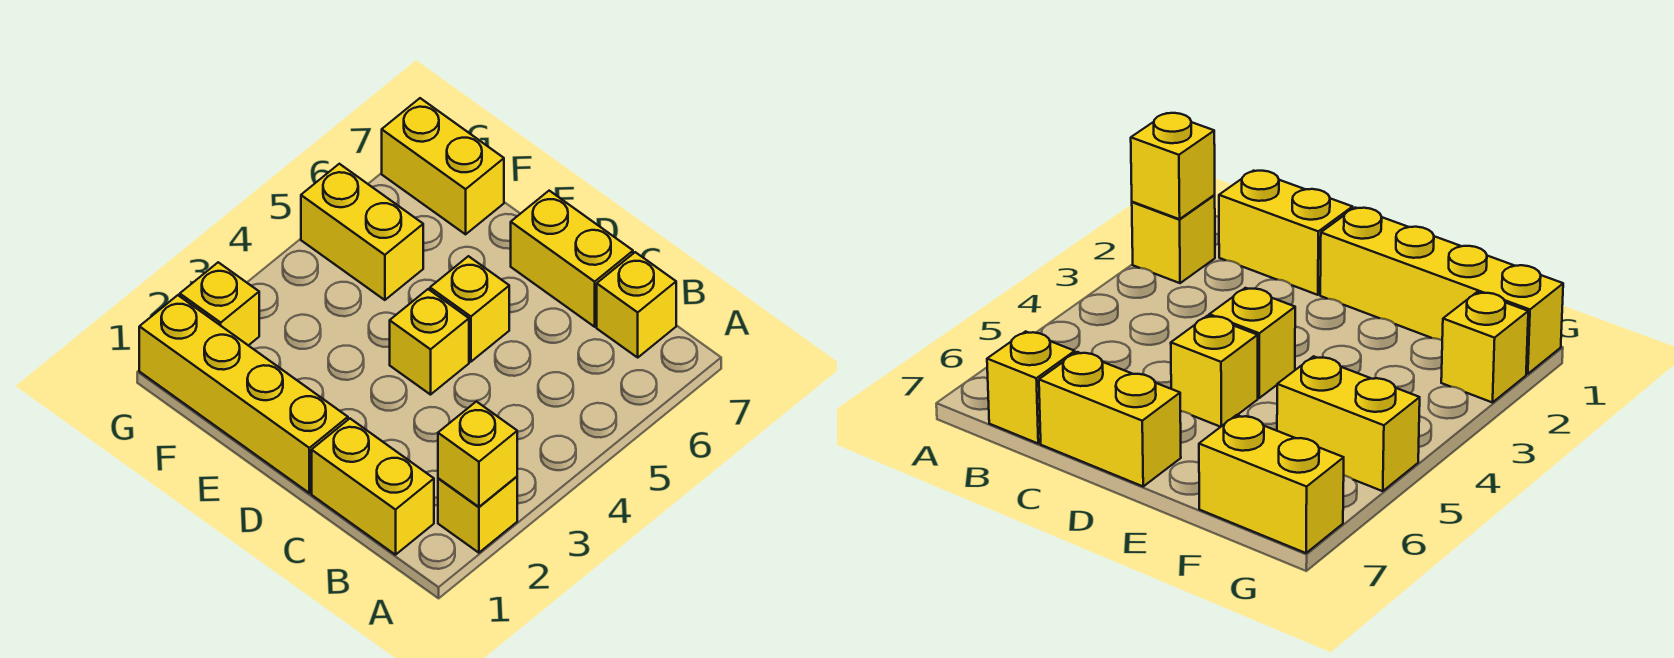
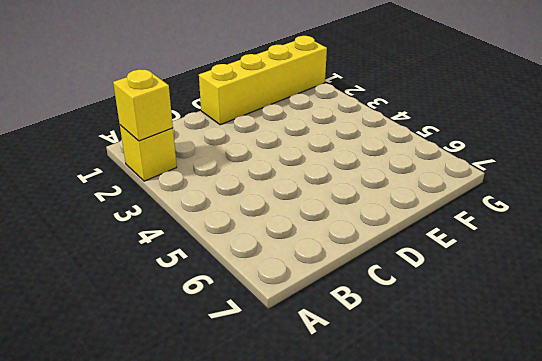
none -> yellow 1x2 brick [312,419,434,555]
none -> yellow 1x1 brick [597,252,676,357]

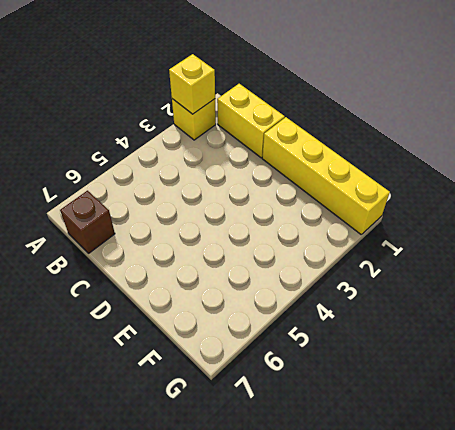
brown 1x1 brick [60,191,115,253] -> yellow 1x1 brick [597,252,676,357]
none -> yellow 1x2 brick [511,191,633,327]
none -> yellow 1x1 brick [390,289,469,395]

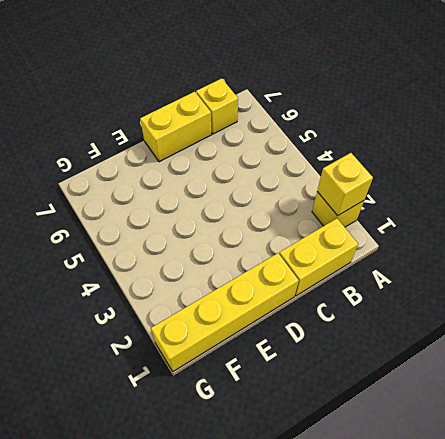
none -> yellow 1x1 brick [390,289,469,395]
none -> yellow 1x1 brick [430,256,509,362]

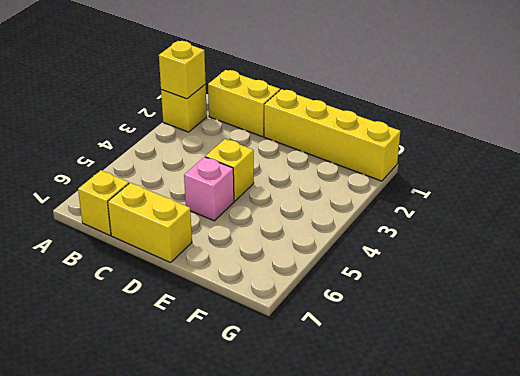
pink 1x1 brick [184,157,234,221] -> yellow 1x1 brick [430,256,509,362]
none -> yellow 1x2 brick [301,164,423,300]
none -> yellow 1x2 brick [382,98,504,234]

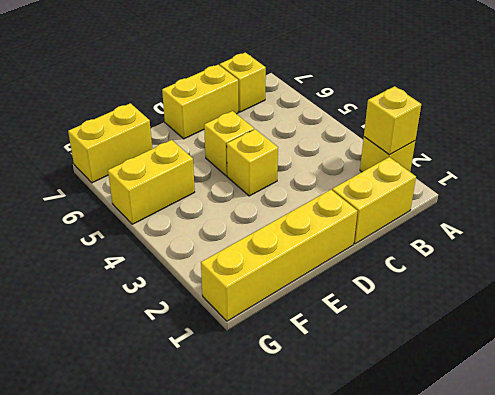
none -> yellow 1x1 brick [180,262,259,345]

